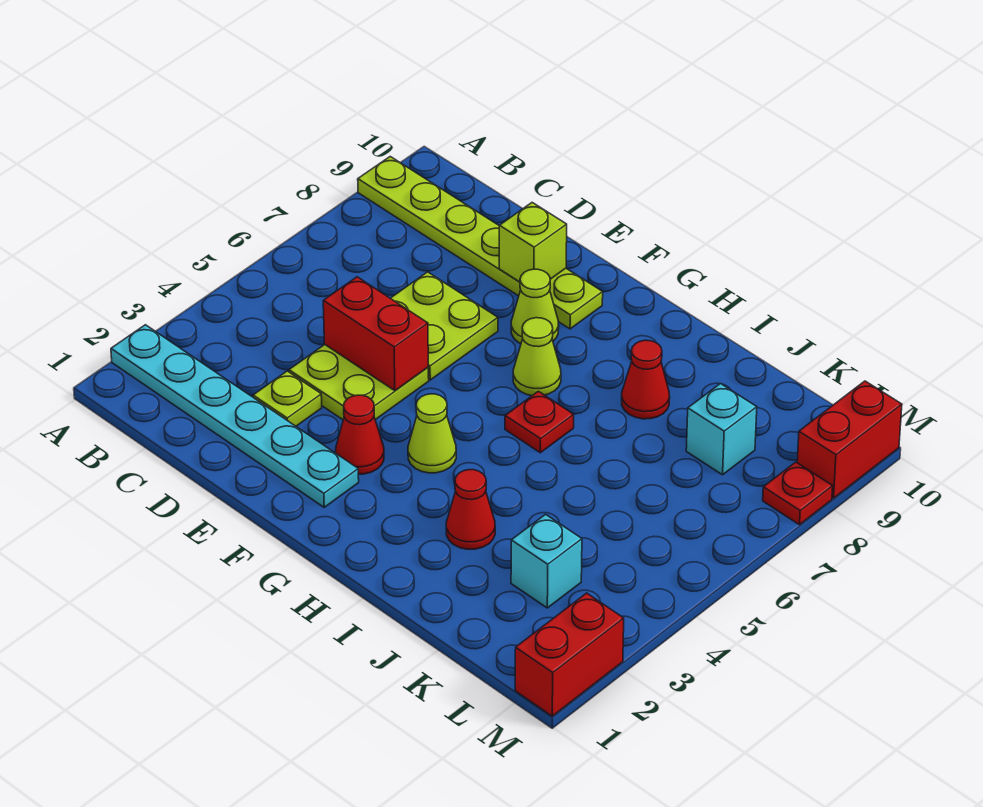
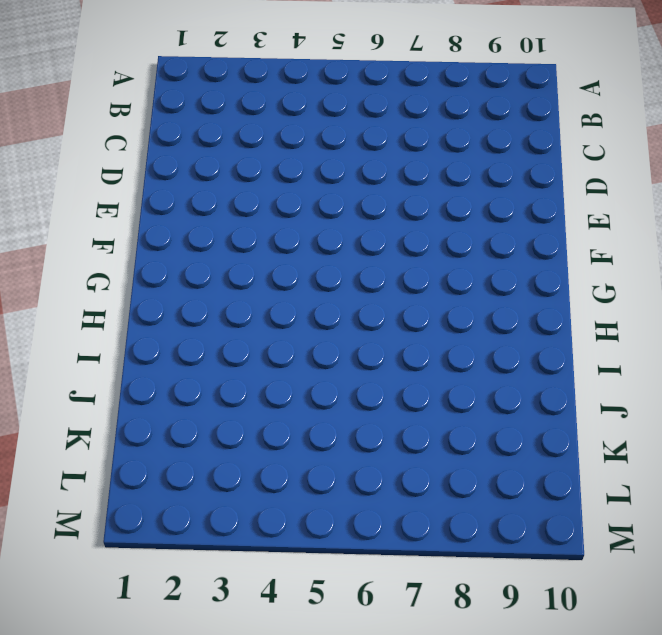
none -> cyan 1x6 plate [111,325,359,507]
none -> lime 1x6 plate [358,157,603,329]
none -> lime 1x1 plate [253,371,322,426]

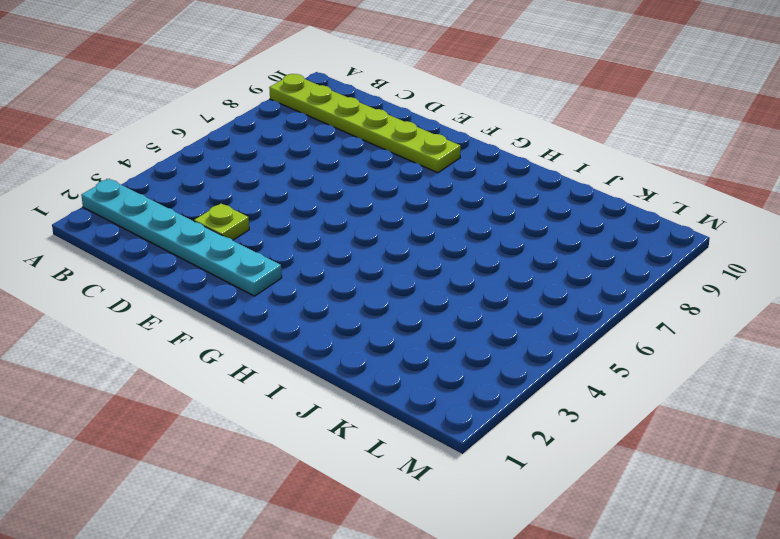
none -> lime 2x2 plate [289,345,429,420]
none -> lime 2x2 plate [390,272,498,380]
none -> red 1x1 cone [336,395,384,474]

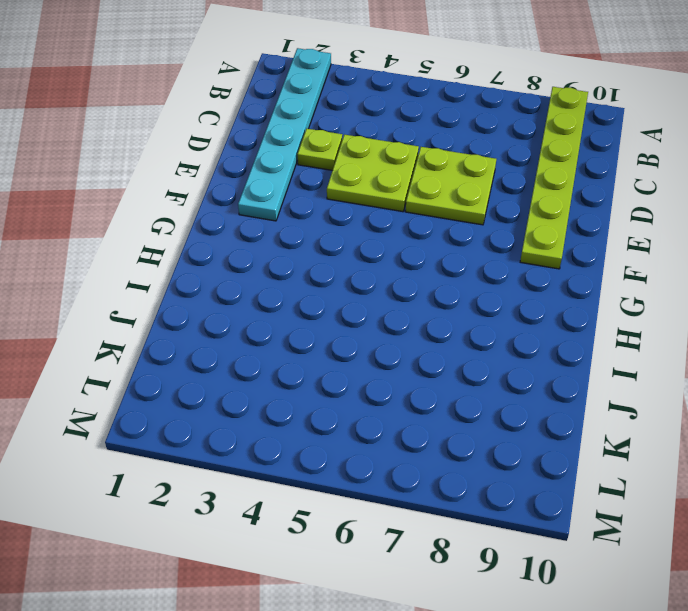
none -> red 1x1 cone [336,395,384,474]
none -> lime 1x1 cone [511,269,559,344]
none -> lime 1x1 cone [408,394,456,473]

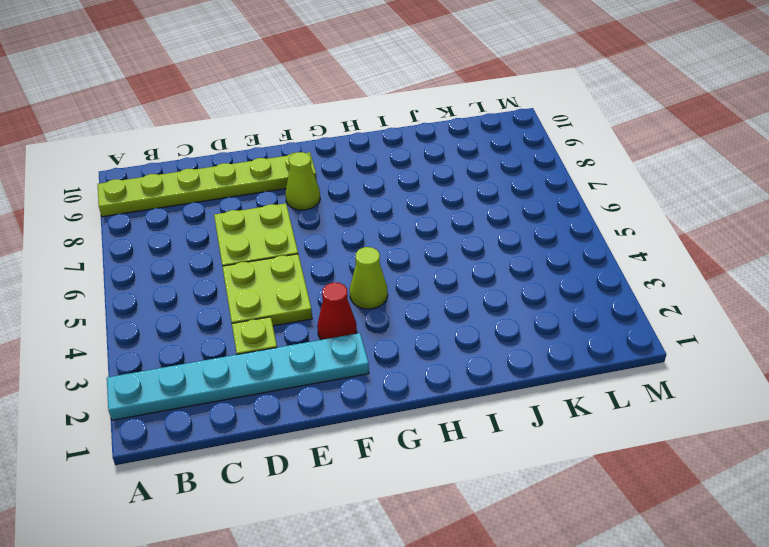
none -> lime 1x1 cone [513,318,561,395]
none -> red 1x1 plate [505,391,574,453]
none -> red 1x1 cone [446,470,495,549]

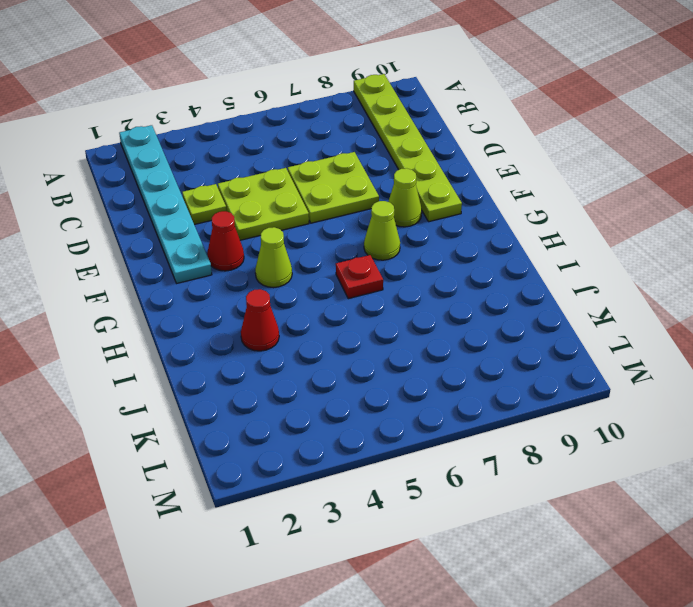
none -> red 1x1 cone [622,340,670,419]
none -> cyan 1x1 brick [511,514,582,608]
none -> cyan 1x1 brick [686,384,757,475]

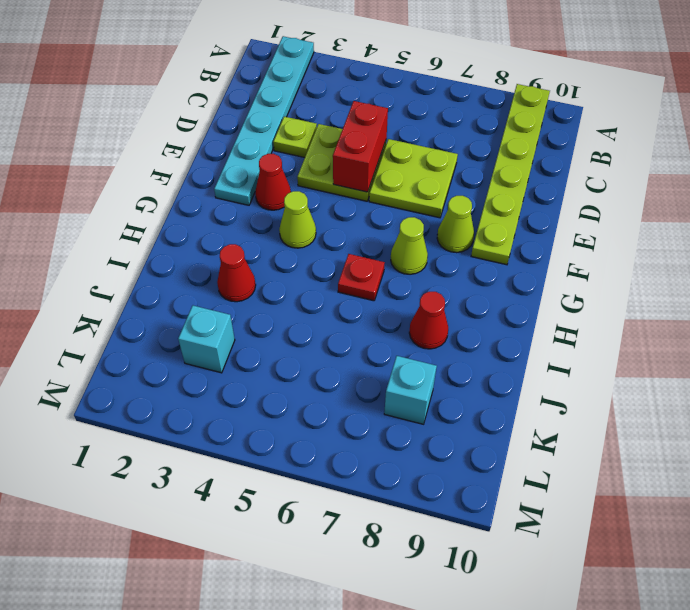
none -> red 1x2 brick [515,593,624,716]
none -> red 1x1 plate [763,462,833,525]
none -> red 1x2 brick [797,381,902,498]

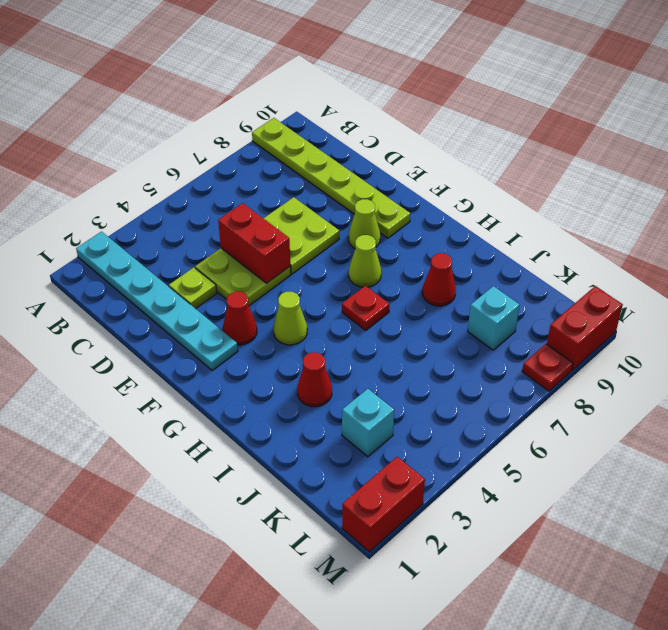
none -> lime 1x1 brick [499,203,567,282]

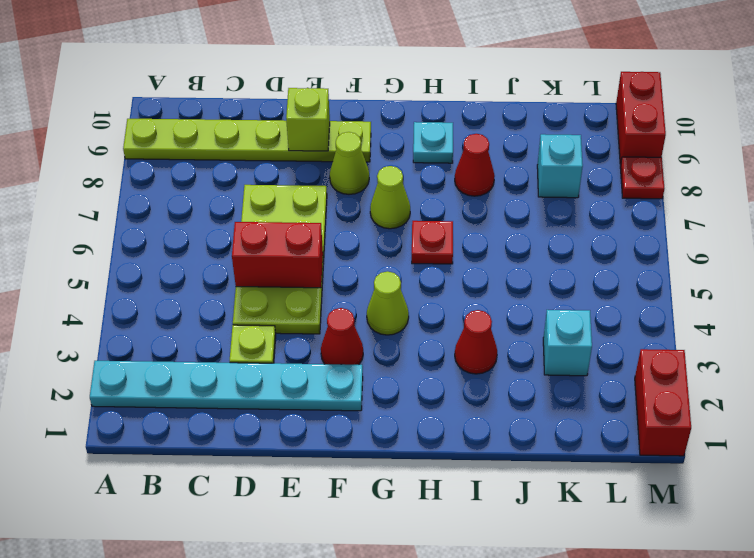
cyan 1x1 plate [413,122,453,163] -> none

